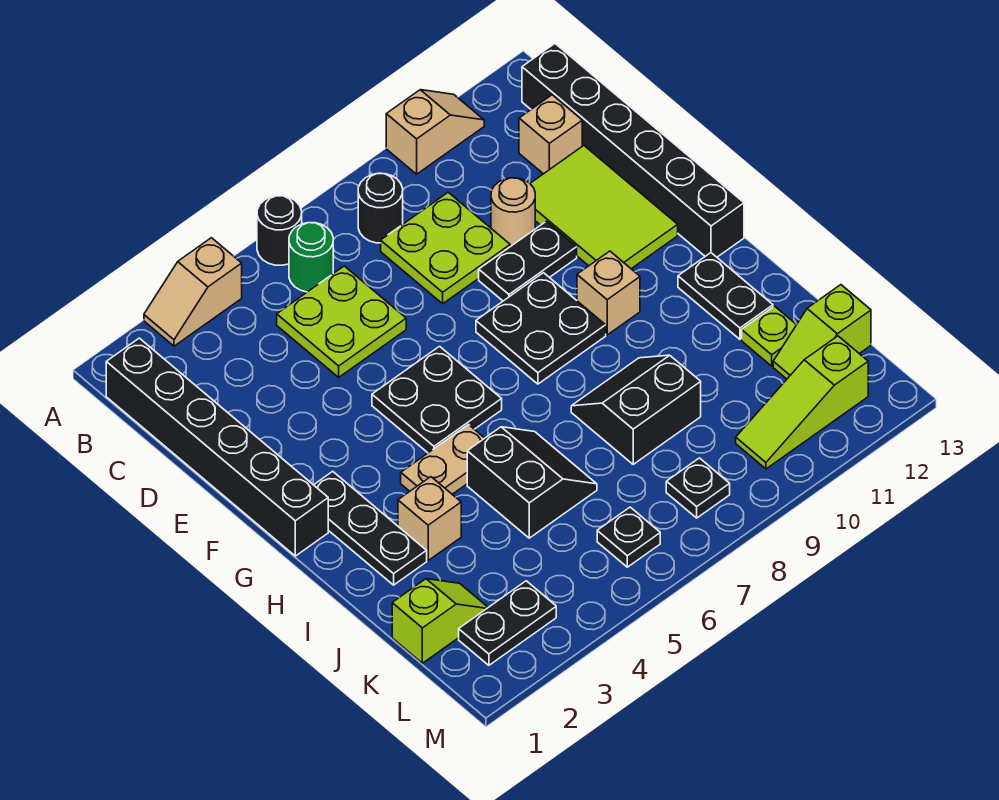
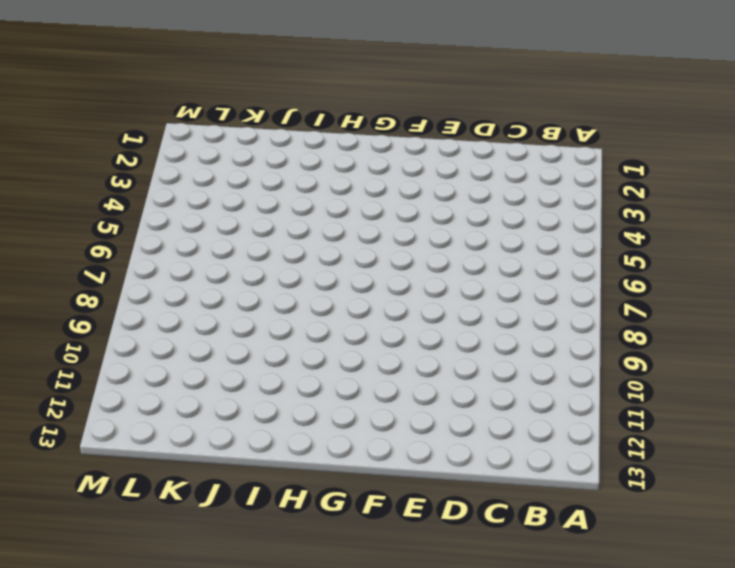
none -> tan 1x2 slope [144,238,242,346]
none -> black 1x1 round brick [257,196,302,265]
none -> tan 1x2 slope [386,90,484,174]

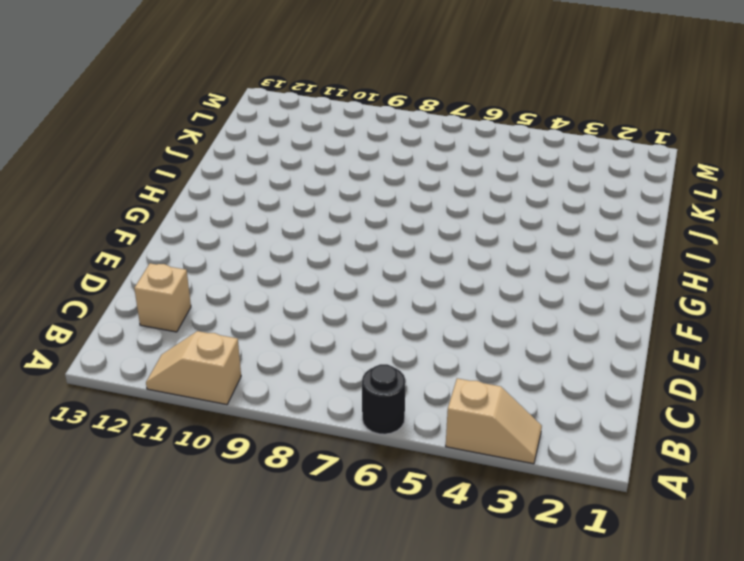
none -> black 1x6 brick [106,338,328,556]
none -> green 1x1 round brick [289,223,333,292]
none -> black 1x1 round brick [358,173,403,243]

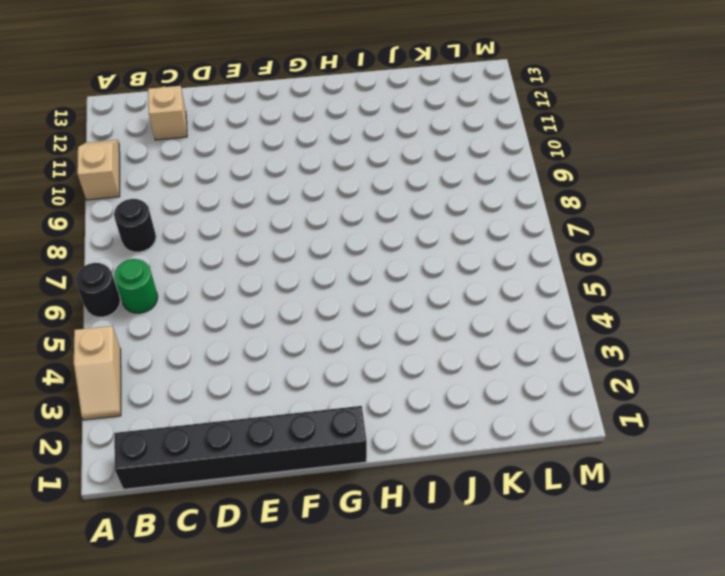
none -> black 1x6 brick [522,44,744,257]
none -> lime 2x2 plate [277,266,406,377]
none -> lime 2x2 plate [381,192,510,304]

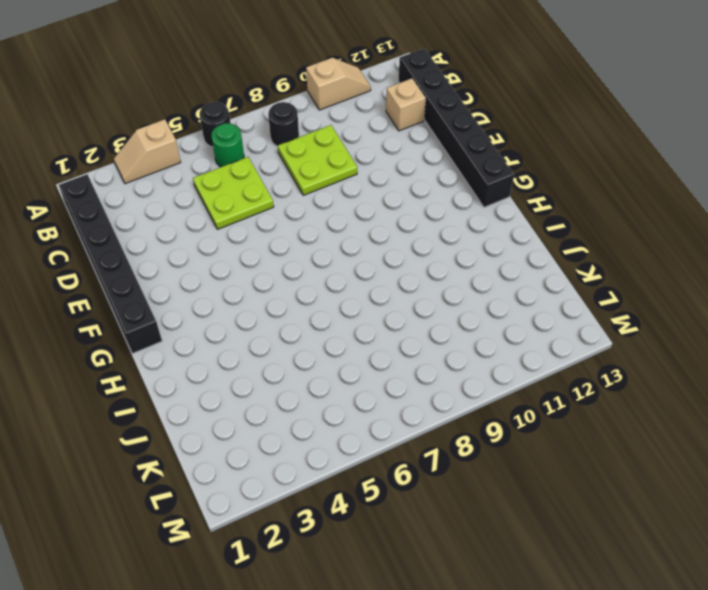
none -> tan 1x1 round brick [491,178,535,247]
none -> lime 2x3 tile [530,146,678,269]
none -> black 1x2 plate [479,221,577,301]

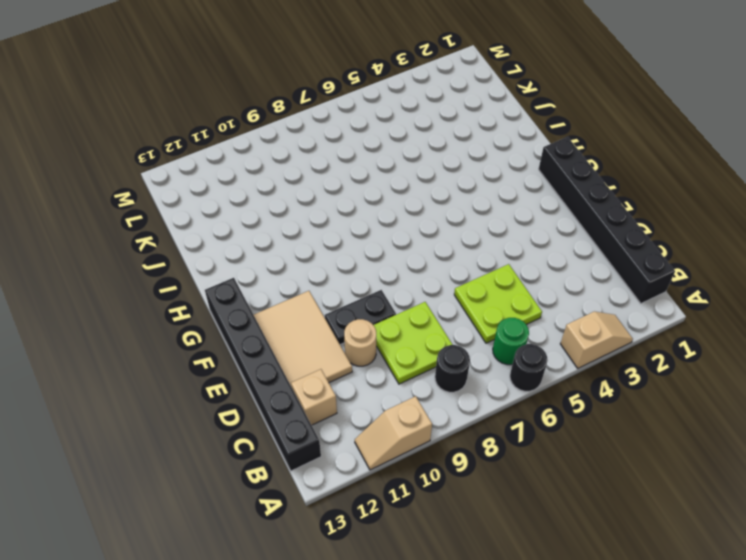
tan 2x3 tile [254,291,352,387] -> lime 2x3 tile [530,146,678,269]
none -> black 2x2 plate [372,346,502,453]
none -> black 2x2 plate [476,273,606,384]
none -> black 1x3 plate [314,471,427,585]

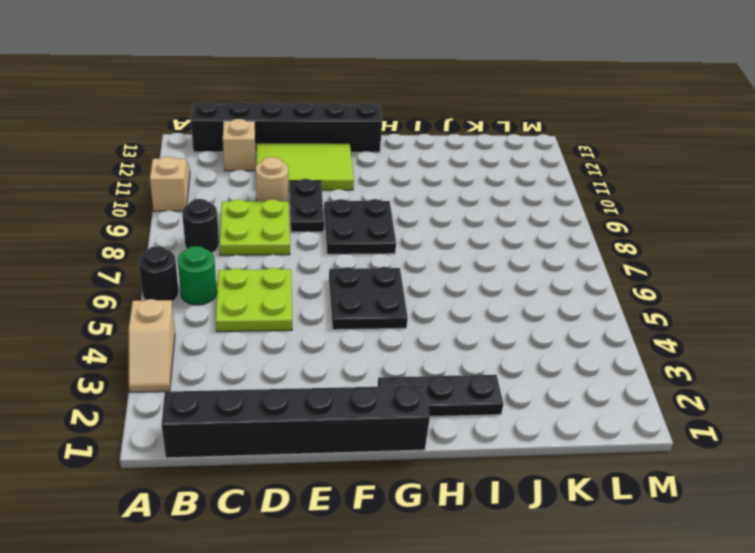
none -> tan 1x1 brick [577,251,640,335]
none -> tan 1x2 plate [401,425,484,494]
none -> black 1x2 plate [678,253,773,339]

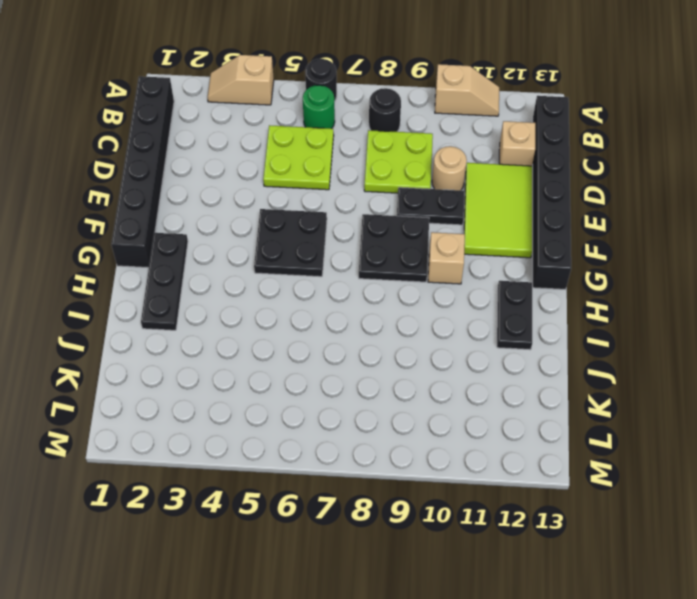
none -> tan 1x2 plate [401,425,484,494]
none -> tan 1x1 brick [398,477,461,560]
none -> black 2x2 slope [467,427,597,538]

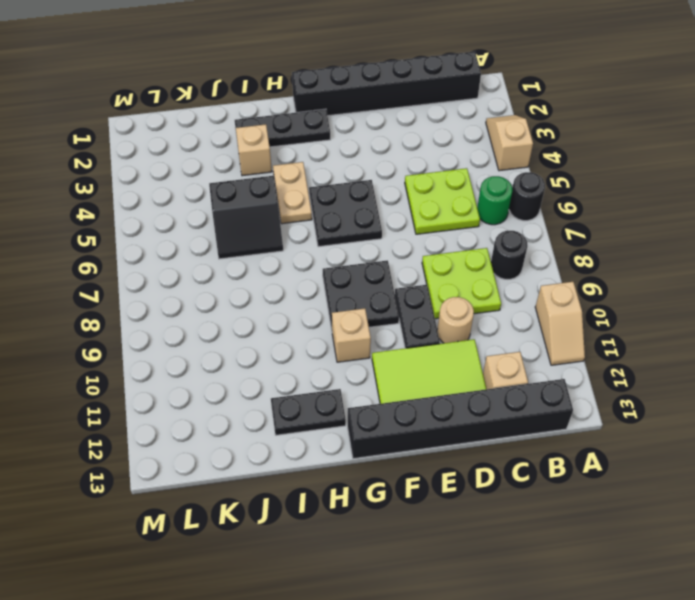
none -> black 2x2 slope [571,355,701,464]
none -> lime 1x1 plate [742,306,796,366]
none -> lime 1x2 slope [392,579,488,663]

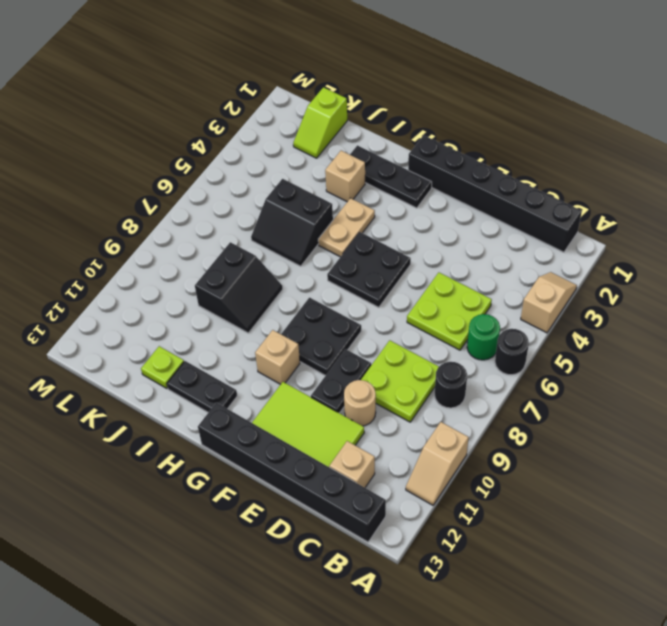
none -> lime 1x2 slope [773,285,871,379]
none -> black 1x2 plate [459,581,556,665]
none -> black 1x1 plate [597,507,660,567]

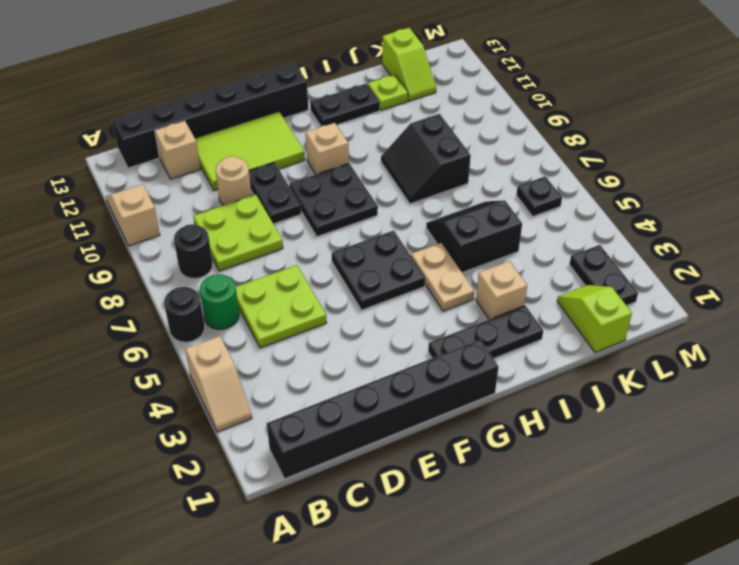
none -> black 1x1 plate [666,458,730,518]
none -> lime 1x3 slope [736,336,868,469]

